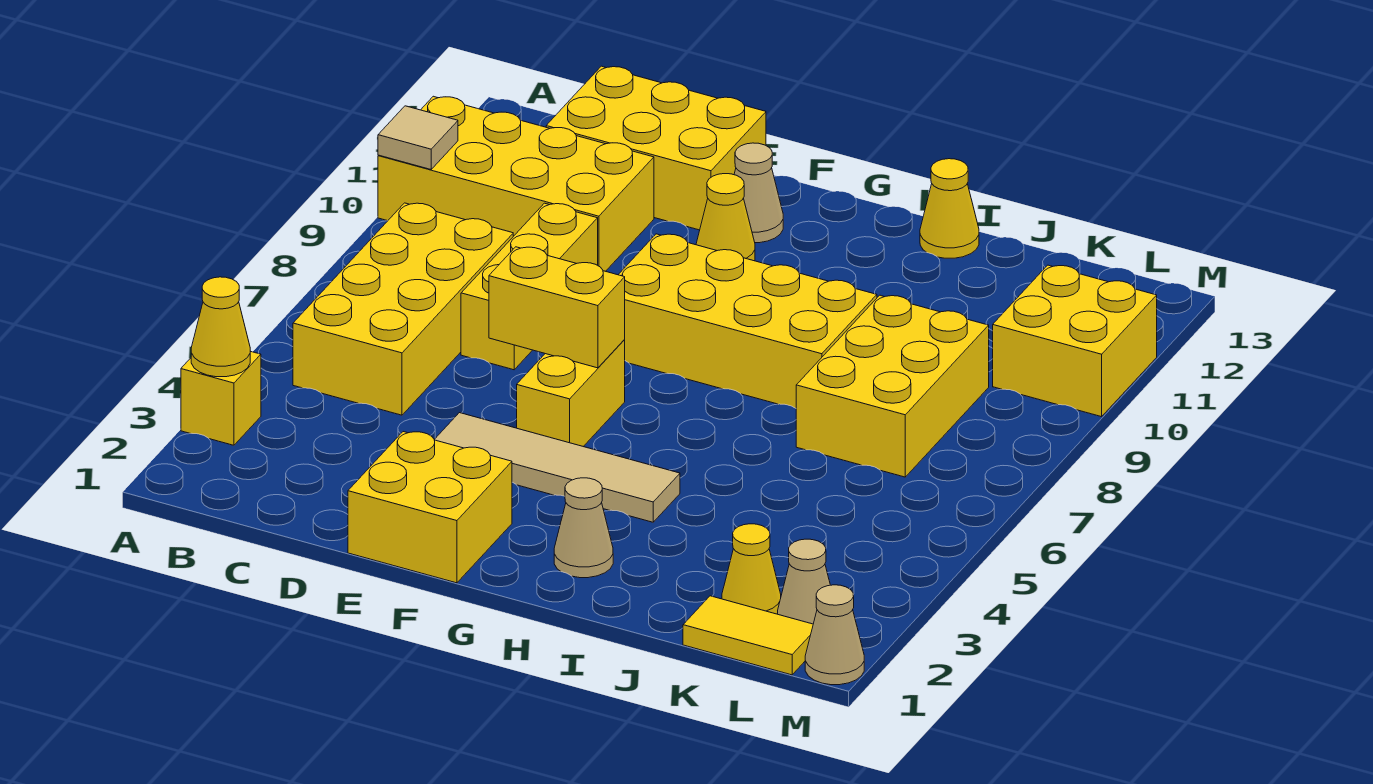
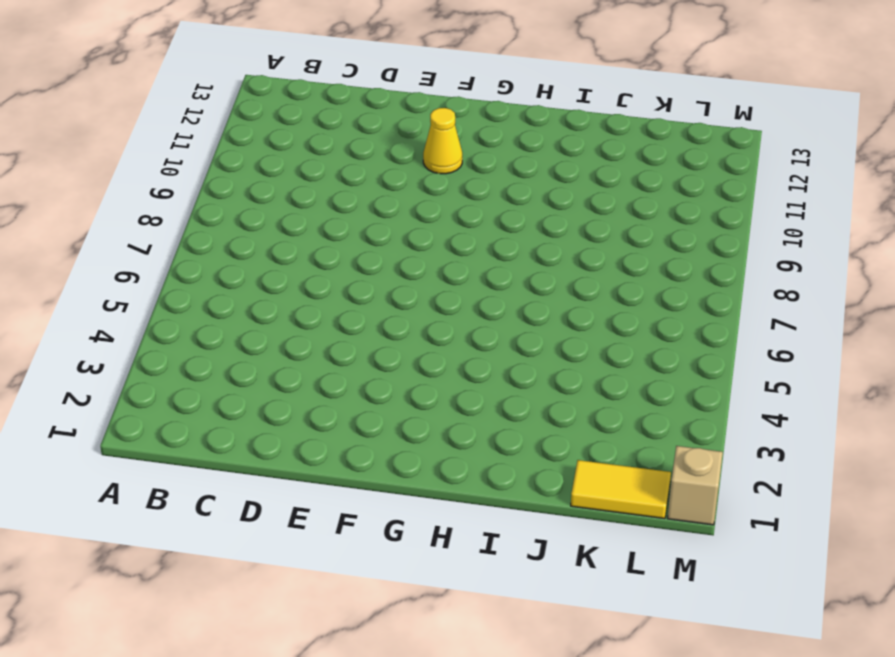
tan 1x1 brick [667,446,723,525] -> tan 1x1 cone [805,585,864,685]
none -> yellow 1x1 brick [181,351,261,445]
none -> yellow 2x4 brick [378,96,654,271]
none -> yellow 2x4 brick [293,203,513,415]

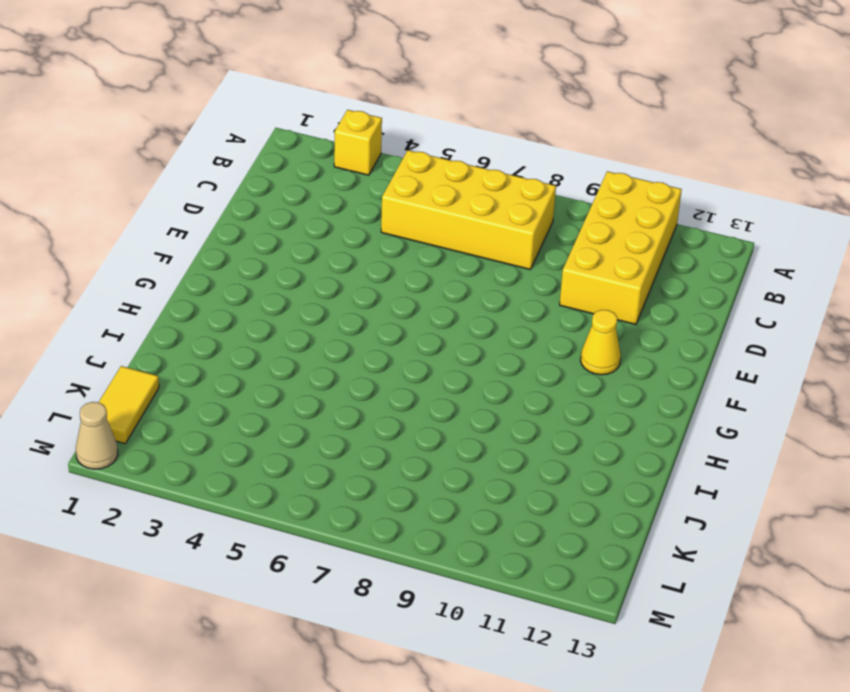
none -> yellow 2x3 brick [546,66,766,230]
none -> yellow 1x3 brick [461,203,598,370]
none -> yellow 2x2 brick [348,432,512,583]

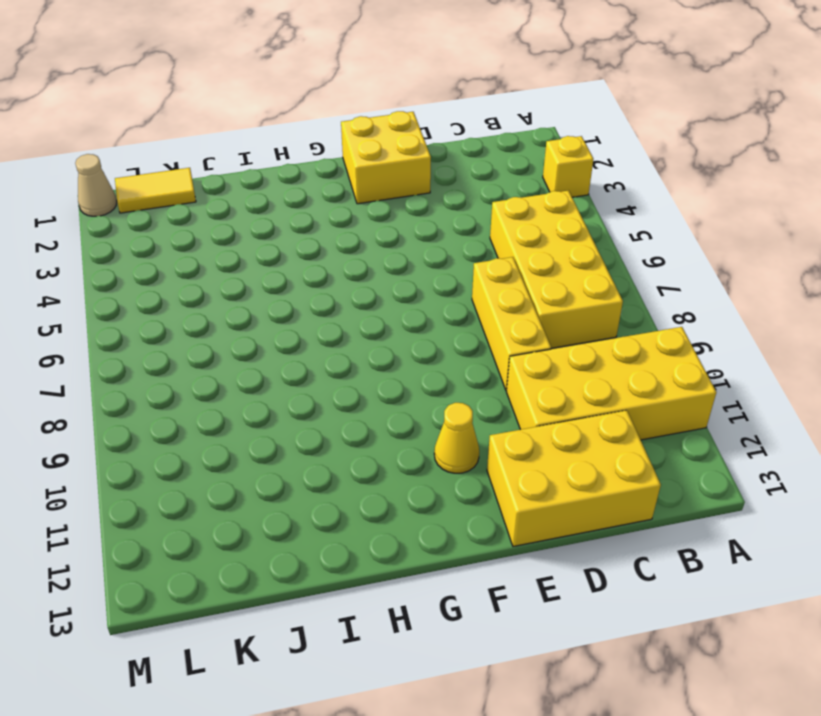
none -> tan 1x4 tile [434,413,680,522]
none -> yellow 1x2 brick [517,340,625,447]
none -> yellow 2x4 brick [618,234,877,408]

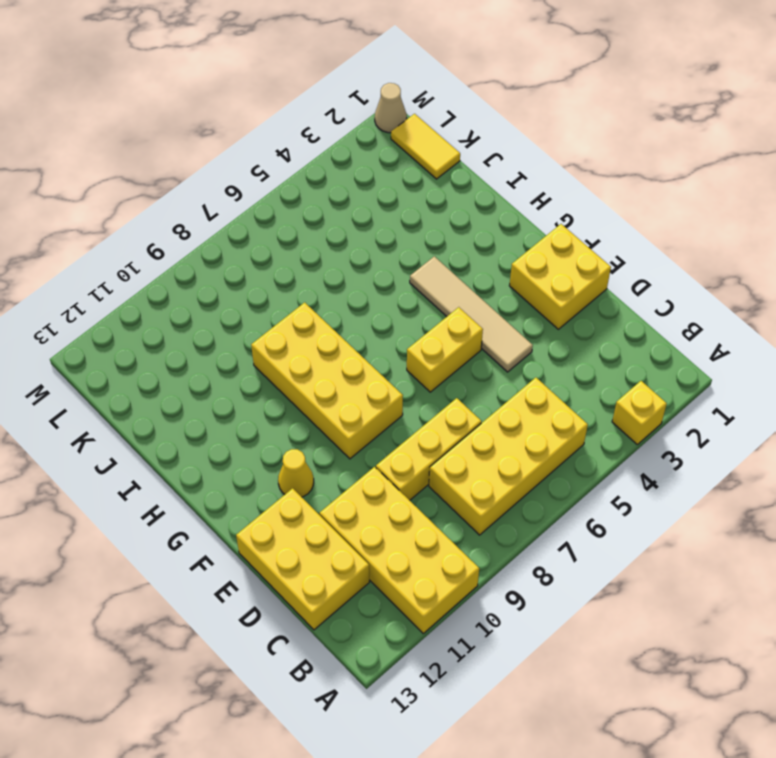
none -> tan 1x1 cone [734,143,783,243]
none -> tan 1x1 cone [554,478,613,578]
none -> yellow 1x1 cone [920,159,979,258]

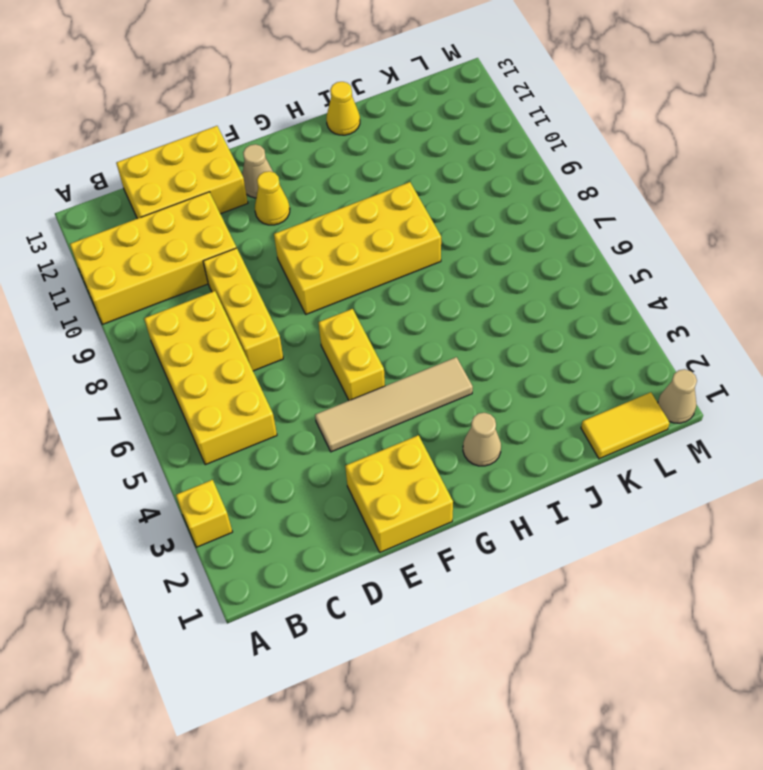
none -> yellow 2x3 brick [796,295,989,477]
none -> yellow 1x1 cone [722,524,781,614]
none -> tan 1x1 cone [778,539,830,624]

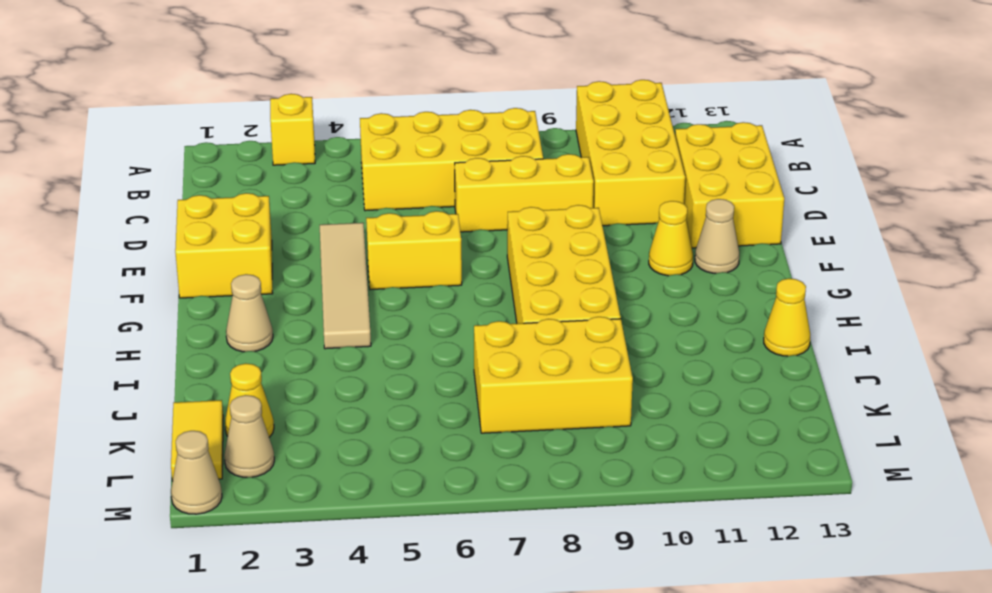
none -> yellow 2x2 brick [993,265,1157,417]
none -> yellow 1x1 cone [191,277,250,377]
none -> tan 1x1 tile [378,106,458,169]

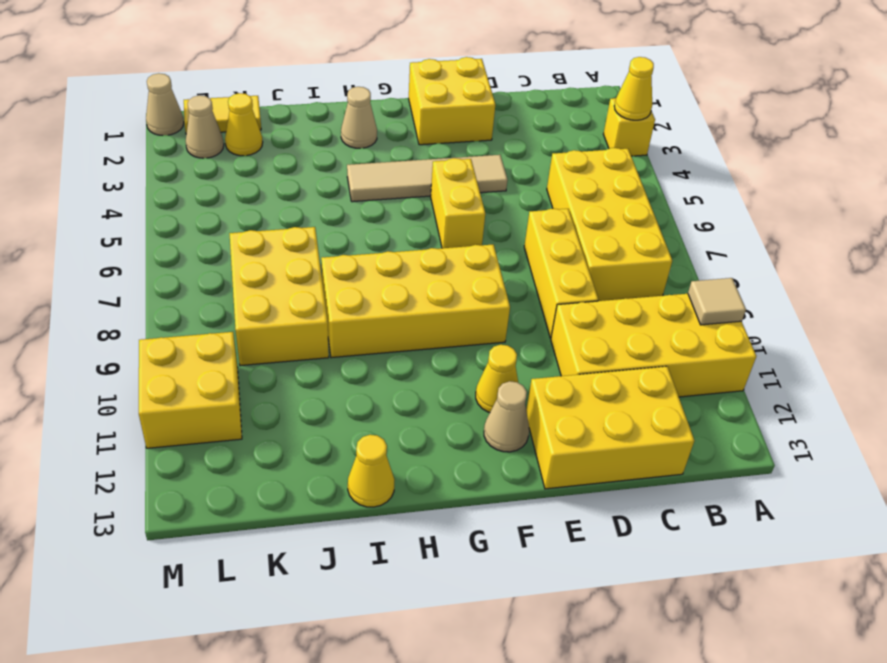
none -> yellow 1x2 brick [489,247,625,368]

